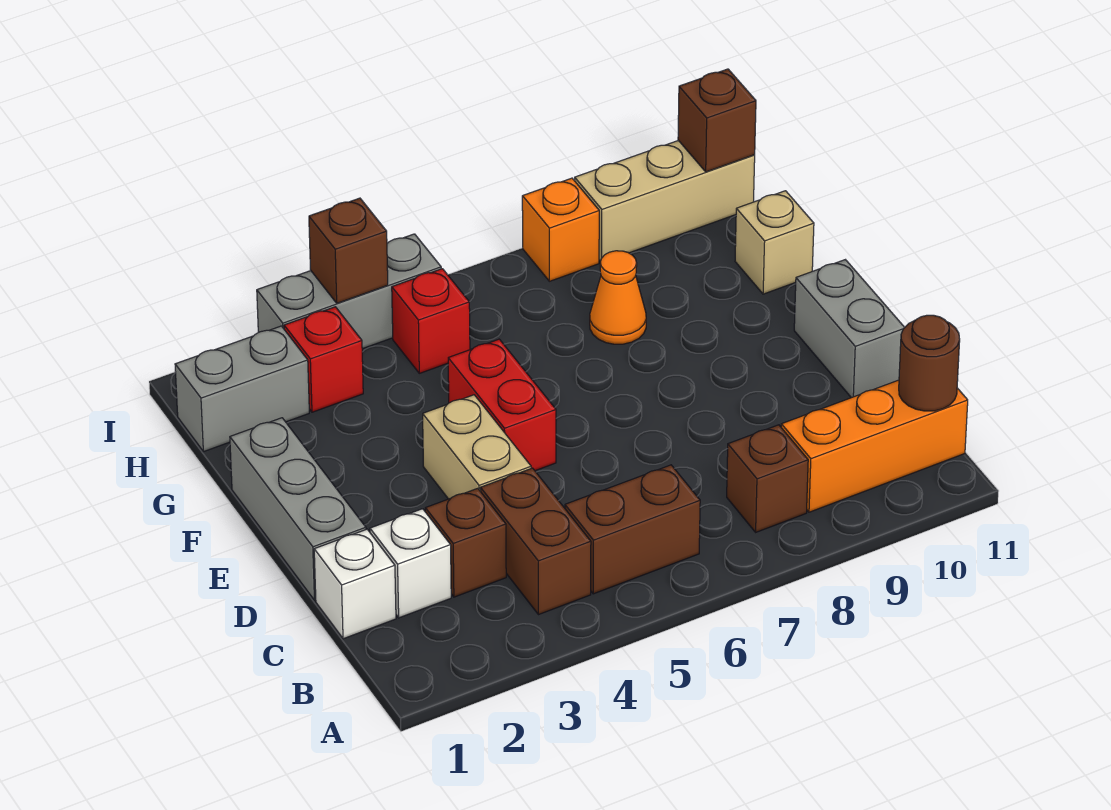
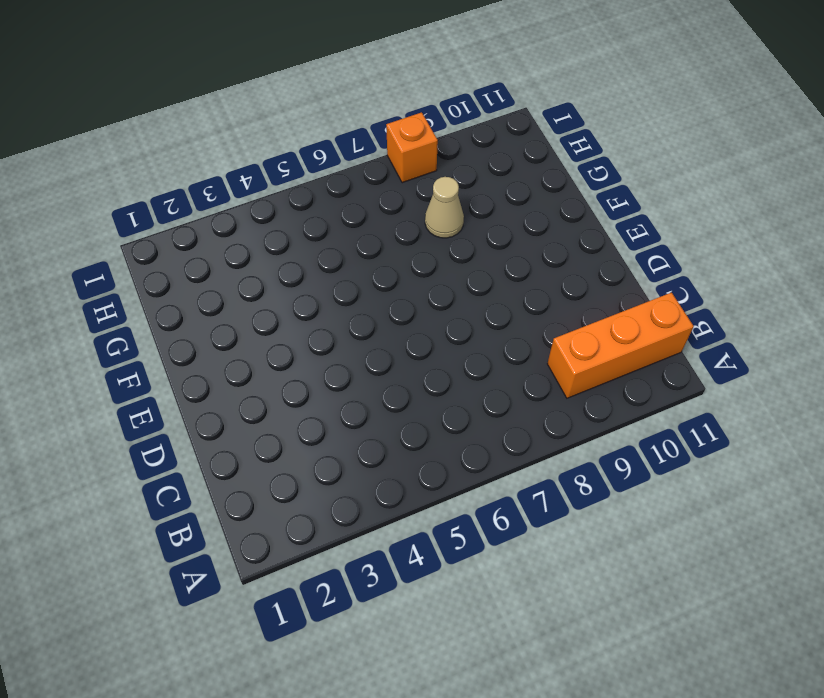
tan 1x1 cone [425,177,464,238] -> orange 1x1 cone [590,251,646,344]
none -> brown 1x2 brick [480,468,591,615]
none -> brown 1x2 brick [565,465,700,594]
none -> brown 1x1 brick [727,425,808,532]

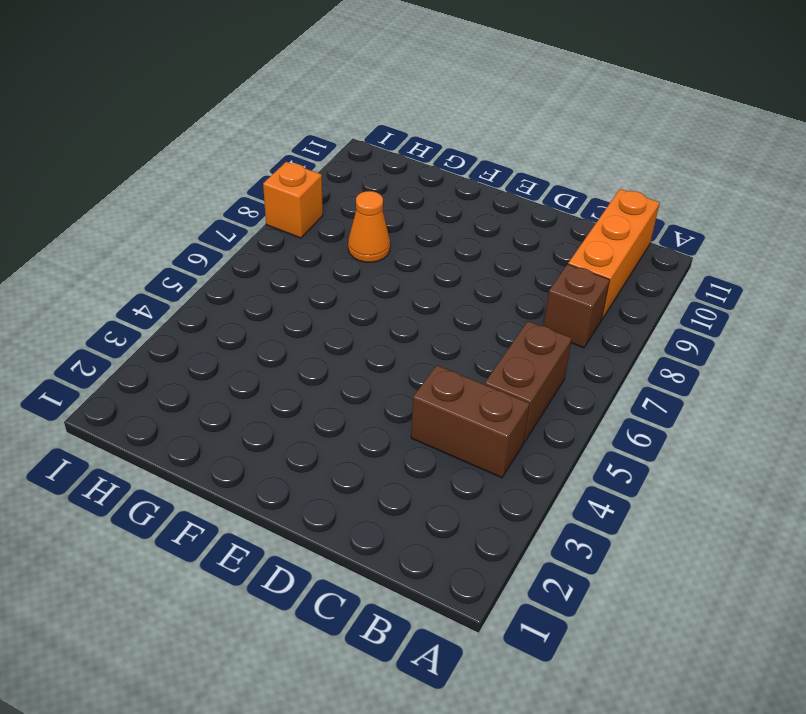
none -> white 1x1 brick [314,529,396,639]
none -> white 1x1 brick [370,509,451,618]
none -> brown 1x1 brick [425,488,506,597]

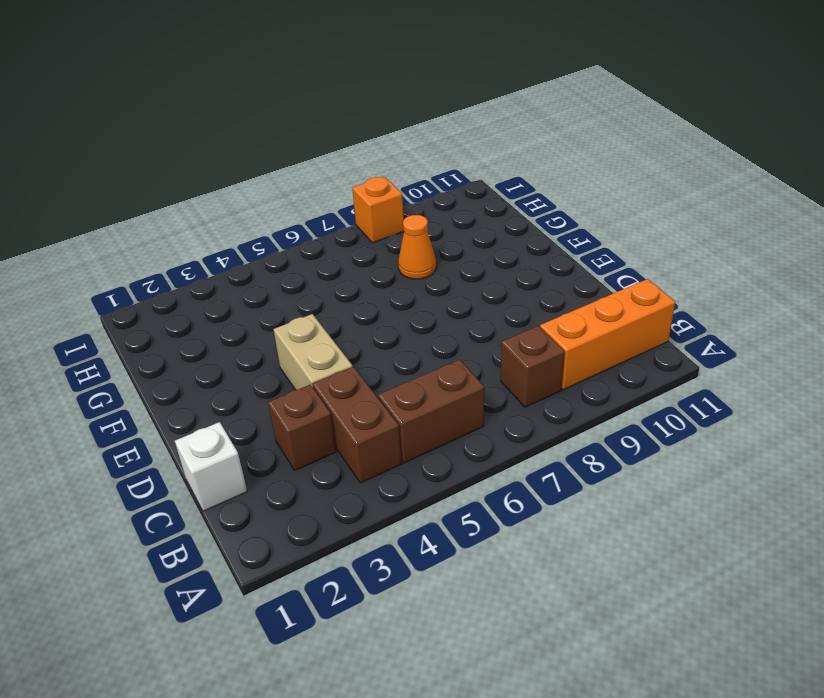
none -> white 1x1 brick [370,509,451,618]
none -> grey 1x3 brick [230,418,366,600]
none -> grey 1x2 brick [794,260,905,398]

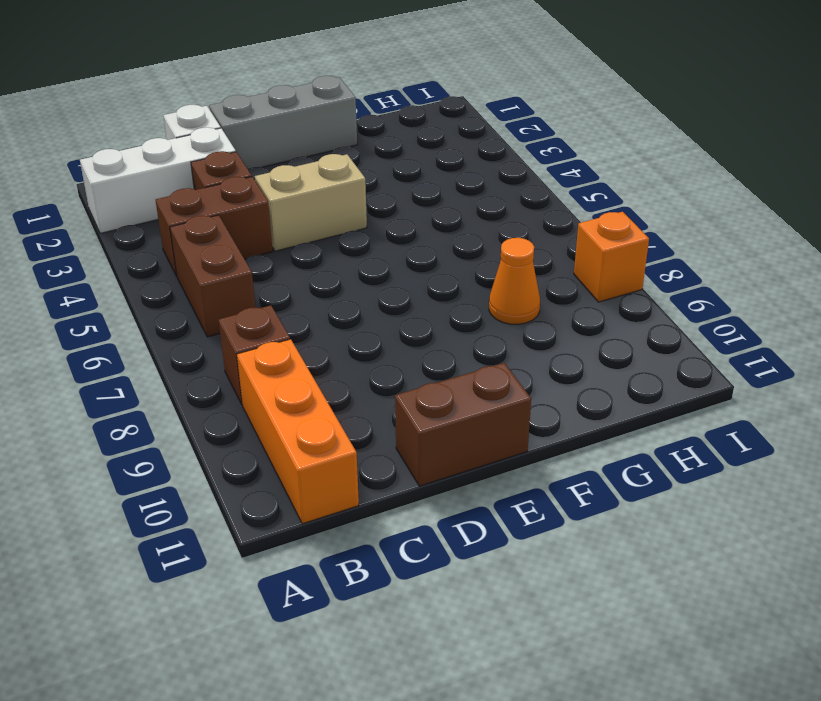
white 1x3 brick [80,127,236,233] -> white 1x1 brick [370,509,451,618]
brown 1x2 brick [395,363,531,486] -> grey 1x2 brick [794,260,905,398]
none -> red 1x2 brick [448,339,556,471]
none -> tan 1x1 brick [735,191,814,294]
none -> grey 1x2 brick [175,326,309,452]

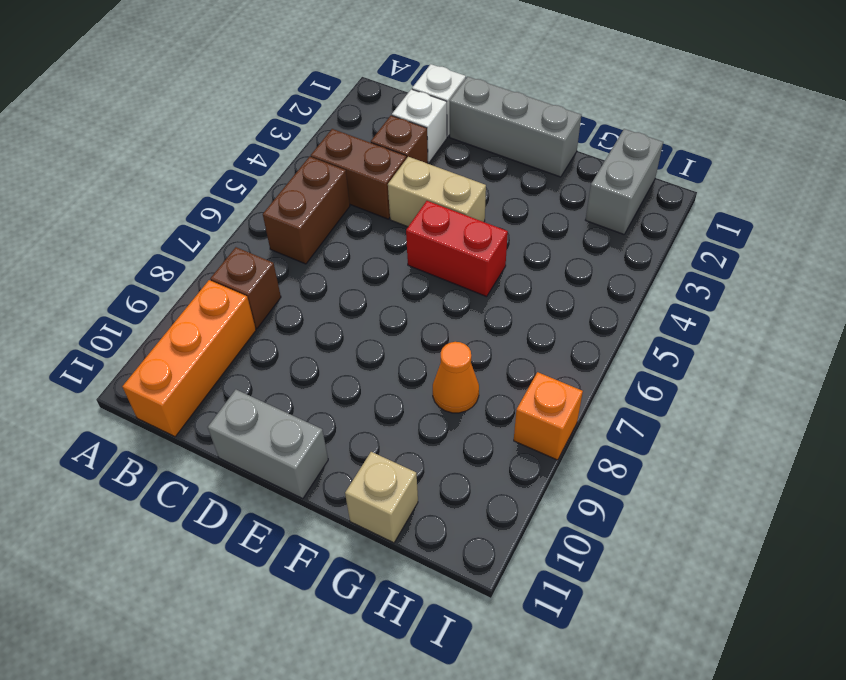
none -> red 1x1 brick [284,307,363,412]
none -> red 1x1 brick [392,269,470,373]
none -> grey 1x3 brick [257,234,441,349]

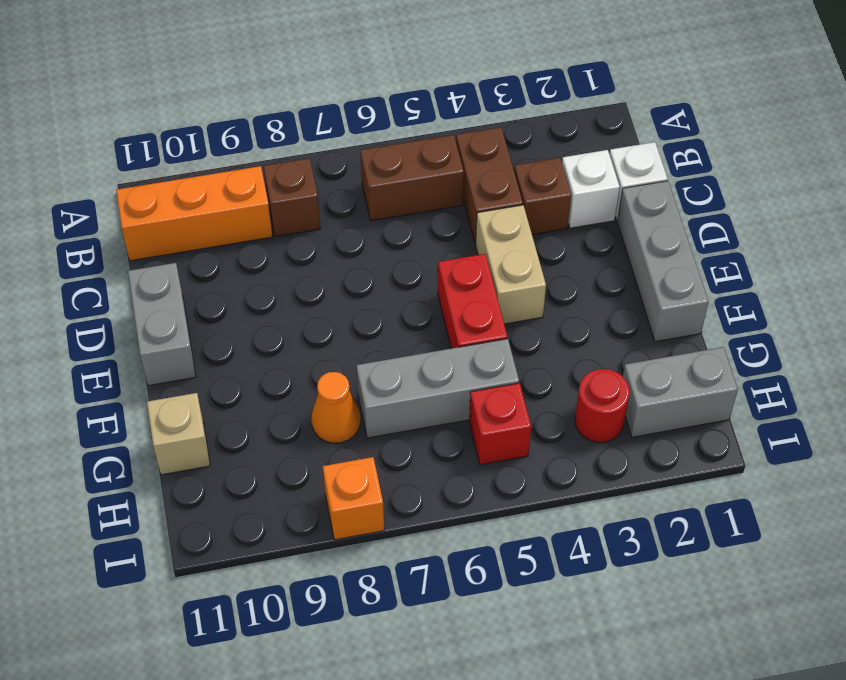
grey 1x3 brick [356,339,519,438] -> grey 1x3 brick moved to [257,234,441,349]
red 1x1 round brick [575,369,630,442] -> red 1x1 brick [284,307,363,412]
none -> tan 1x3 brick [575,141,755,262]
none -> brown 1x1 round brick [899,315,960,411]
none -> brown 1x1 brick [309,198,388,303]

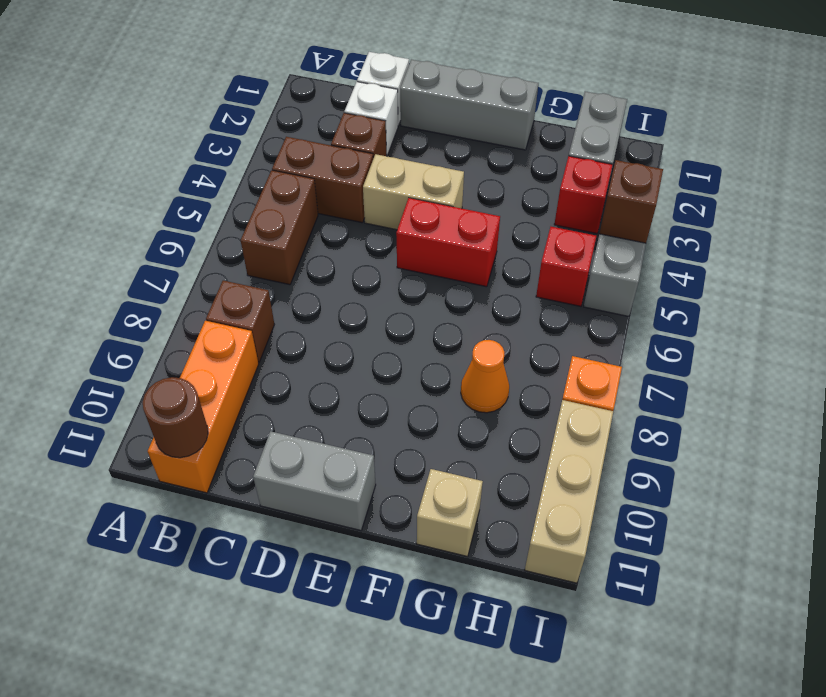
none -> brown 1x1 brick [678,69,756,172]

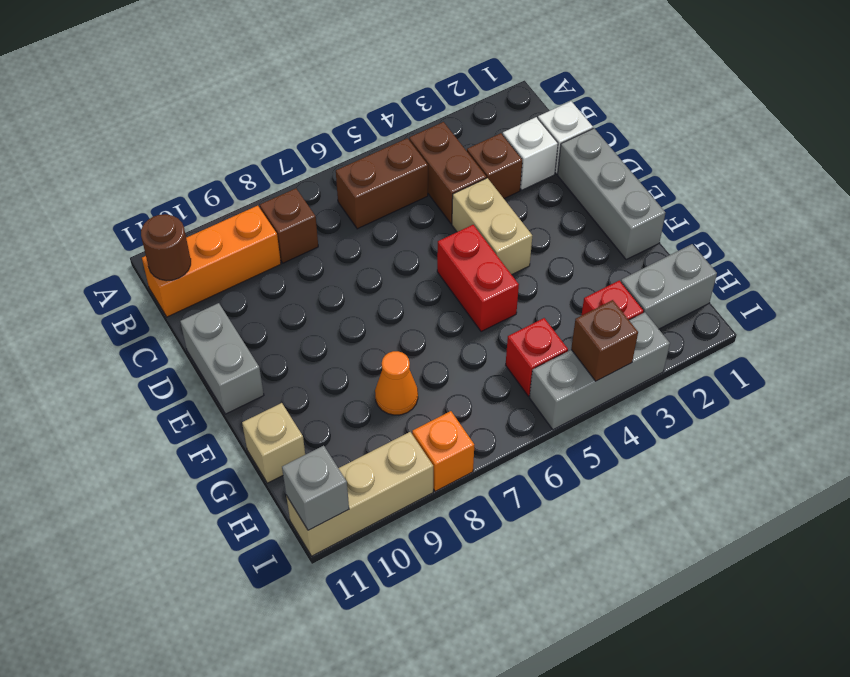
grey 1x1 brick [282,446,349,530] -> brown 1x1 brick [678,69,756,172]

